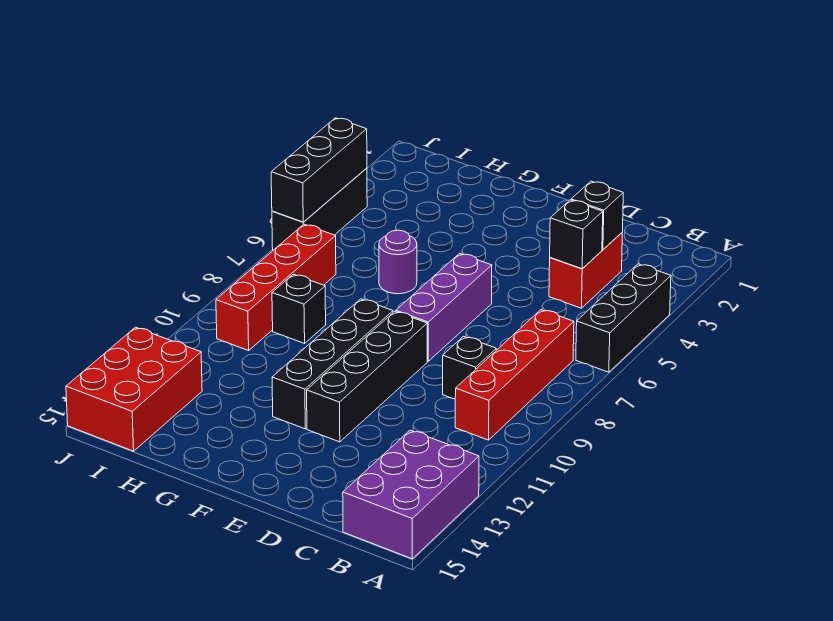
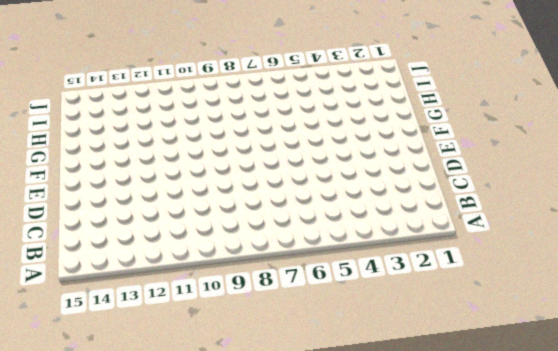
none -> black 1x3 brick [576,264,671,372]
none -> purple 2x3 brick [343,430,479,559]
none -> red 1x4 brick [455,310,574,440]

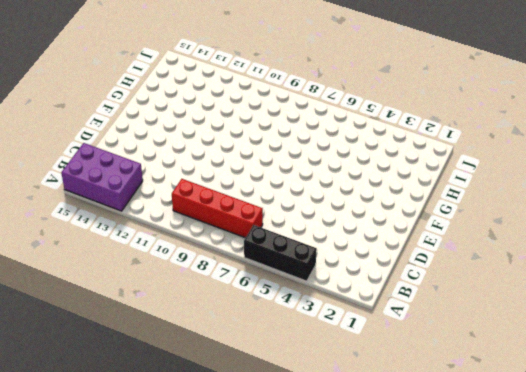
none -> red 1x2 brick [549,233,622,308]
none -> black 1x1 brick [443,336,496,399]
none -> purple 1x3 brick [396,253,492,361]

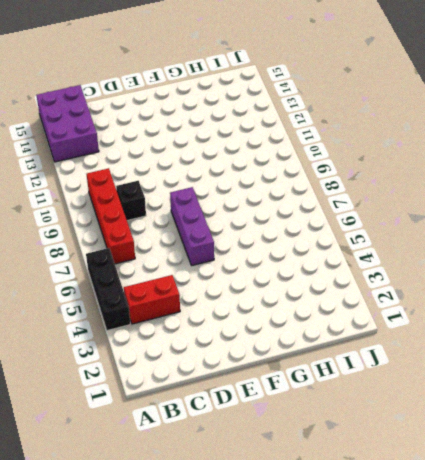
red 1x2 brick [124,275,180,324] -> red 1x2 brick turned to [549,233,622,308]
none -> black 1x4 brick [307,311,427,442]
none -> black 1x4 brick [272,299,393,429]
none -> purple 1x1 round brick [379,230,417,294]

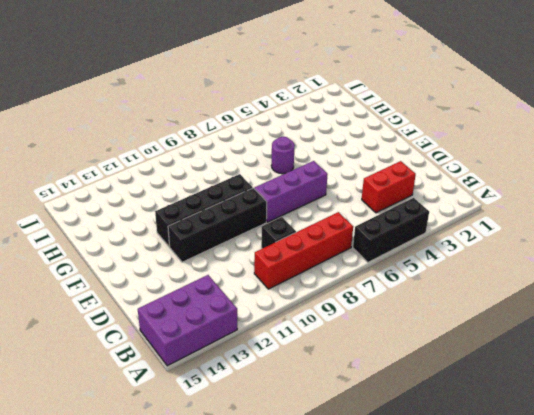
none -> black 1x1 brick [272,274,326,343]
none -> red 1x4 brick [216,224,336,351]
none -> red 2x3 brick [66,327,202,451]

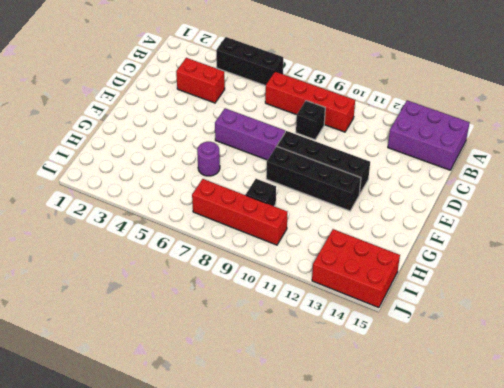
none -> black 1x3 brick [272,168,367,250]
none -> black 1x1 brick [571,181,623,250]
none -> black 1x1 brick [550,200,603,269]

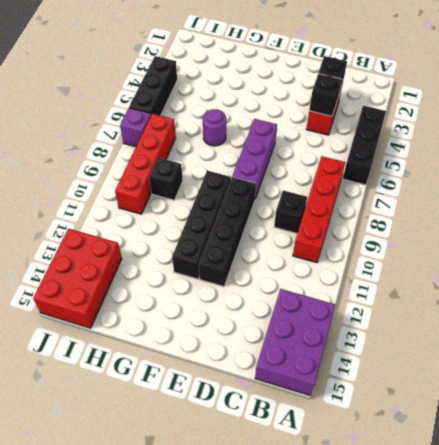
purple 1x1 brick [120,108,151,147] -> none
none -> black 1x3 brick [271,118,367,222]

